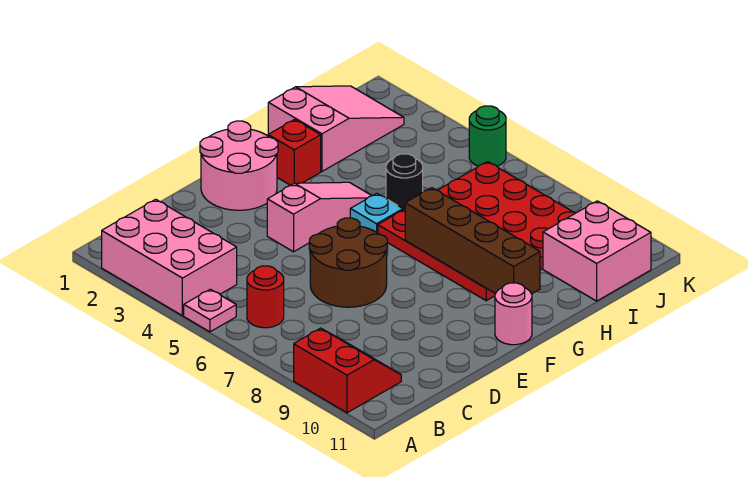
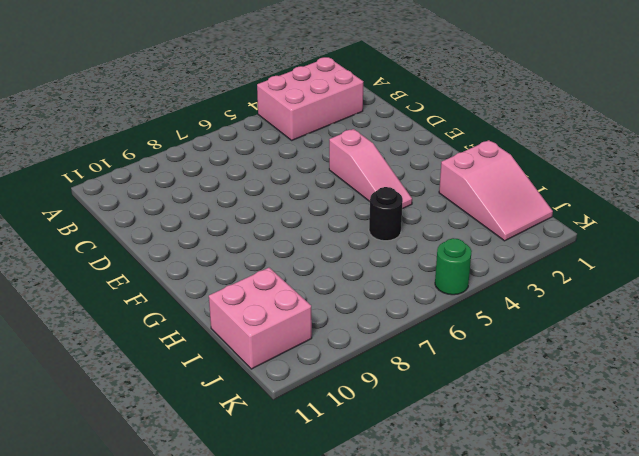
none -> pink 1x1 plate [184,289,236,332]
none -> red 2x2 slope [294,328,401,413]
none -> red 1x1 round brick [247,266,284,328]

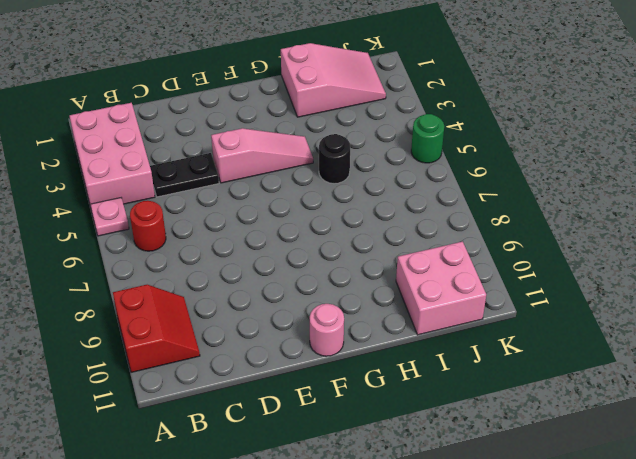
black 1x2 plate [150,153,219,197] -> none
none -> brown 2x2 round brick [309,218,387,307]
none -> pink 2x2 round brick [200,121,278,210]
none -> red 1x1 brick [268,119,321,185]

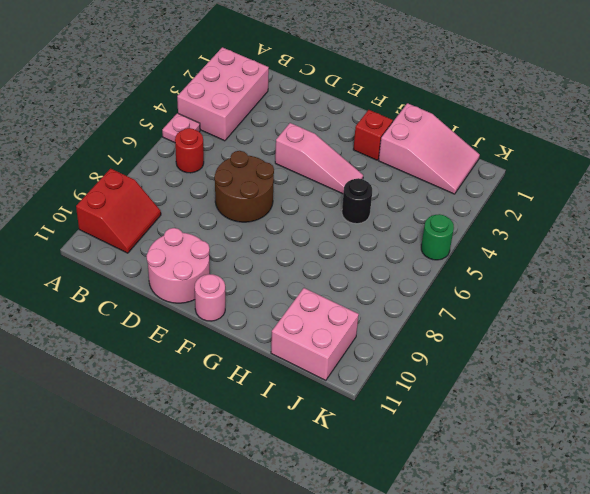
pink 2x2 round brick [146,228,210,303] -> pink 2x2 round brick moved to [200,121,278,210]
none -> cyan 1x1 plate [350,193,403,233]
none -> red 4x4 plate [378,162,575,301]
none -> brown 1x4 brick [405,188,540,294]

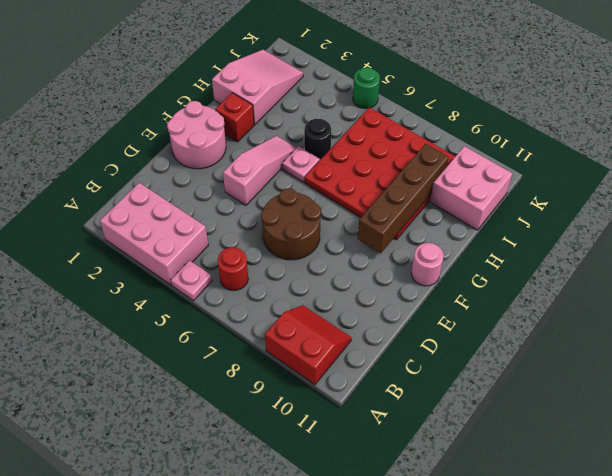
brown 1x4 brick [358,144,449,253] -> brown 1x4 brick turned to [405,188,540,294]
pink 1x1 plate [282,146,320,182] -> cyan 1x1 plate [350,193,403,233]

